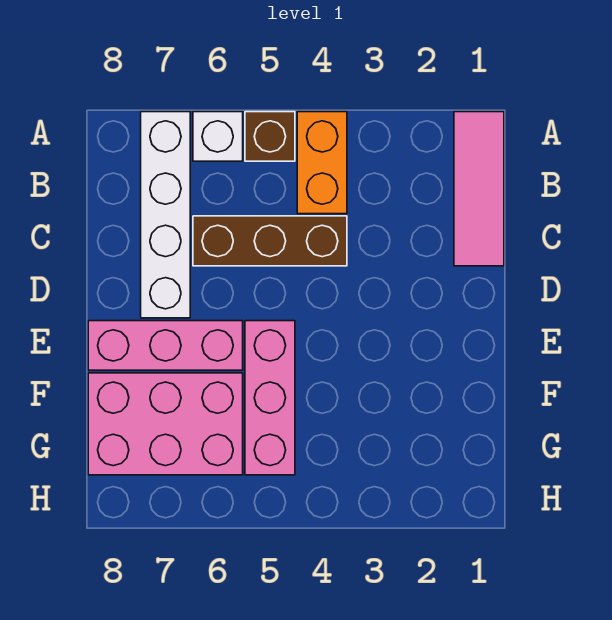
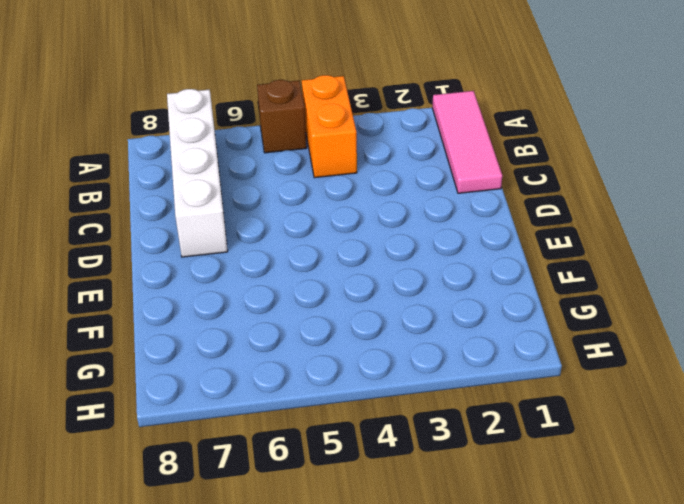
none -> white 1x1 brick [193,112,243,161]
none -> brown 1x3 brick [193,216,347,266]

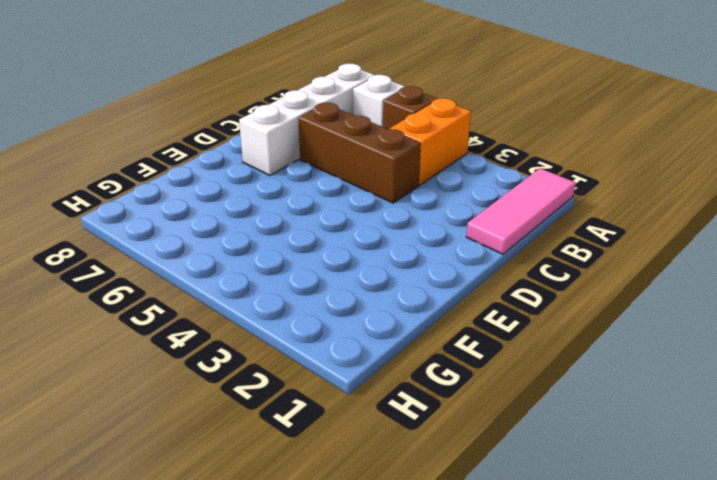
none -> pink 1x3 brick [245,321,295,475]
none -> pink 1x3 brick [88,321,243,370]

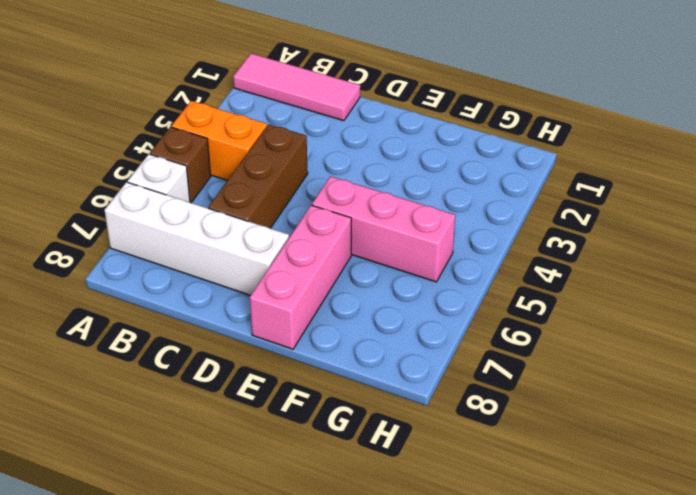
none -> pink 2x3 brick [88,373,243,475]

